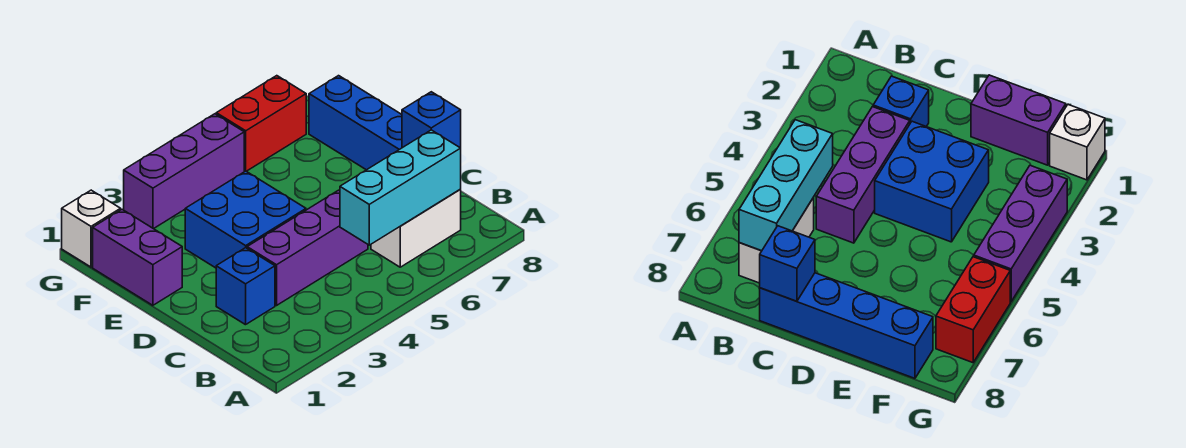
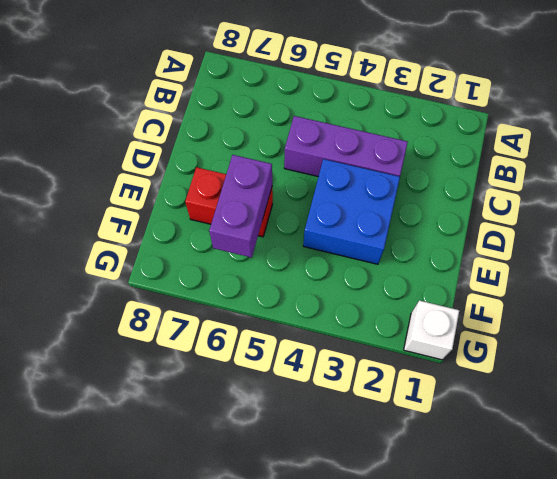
red 1x2 brick [185,167,273,237] -> red 1x2 brick moved to [216,76,306,171]
purple 1x2 brick [209,155,272,258] -> purple 1x2 brick moved to [93,210,182,305]
none -> white 1x2 brick [371,189,461,267]
none -> blue 1x1 brick [216,248,275,325]

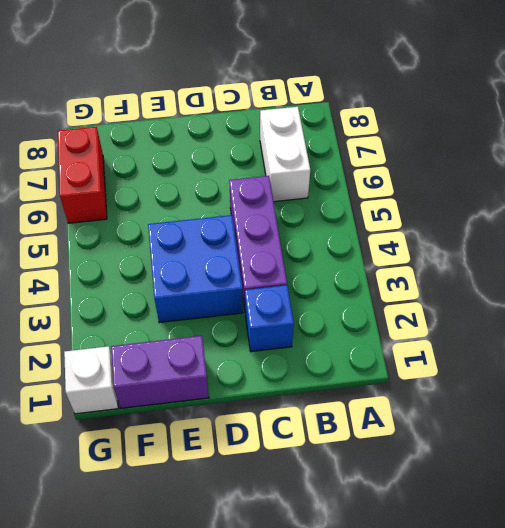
none -> blue 1x4 brick [309,76,402,170]
none -> purple 1x3 brick [124,114,244,229]

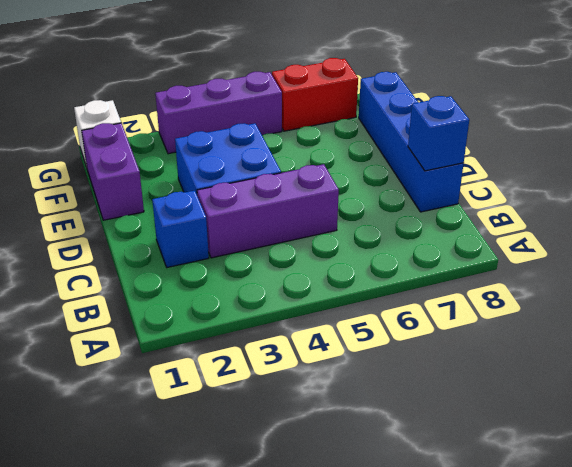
none -> white 1x2 brick [371,189,461,267]
none -> cyan 1x3 brick [340,130,461,245]

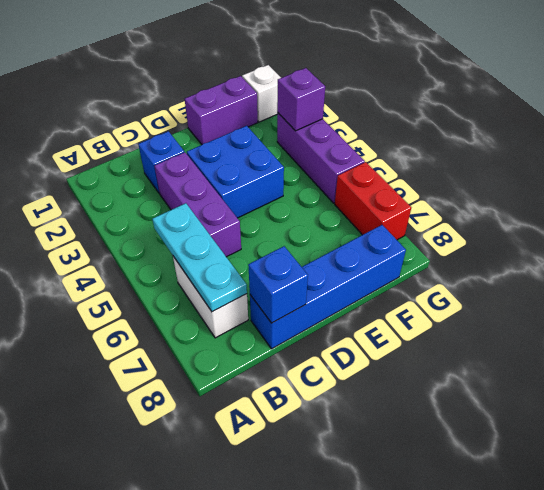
cyan 1x3 plate [152,203,247,312] -> cyan 1x3 brick [340,130,461,245]
purple 1x1 brick [277,68,325,131] -> none

